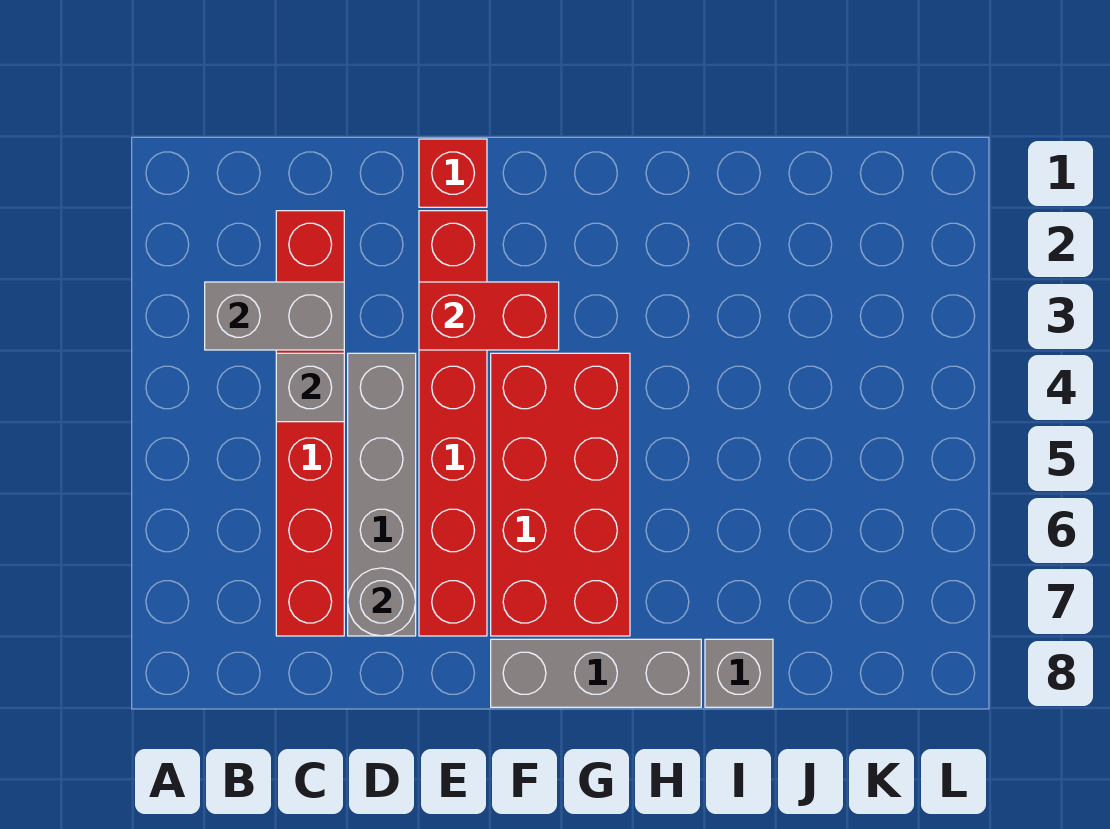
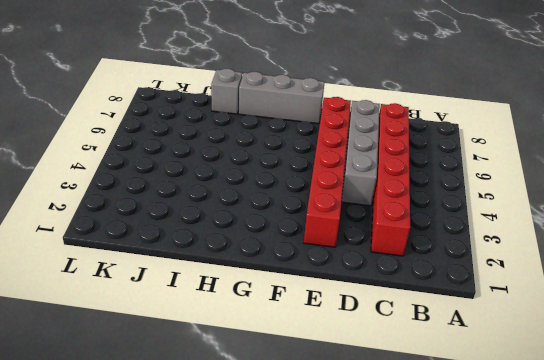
none -> red 1x1 brick [419,139,487,207]
none -> red 2x4 brick [491,353,630,636]

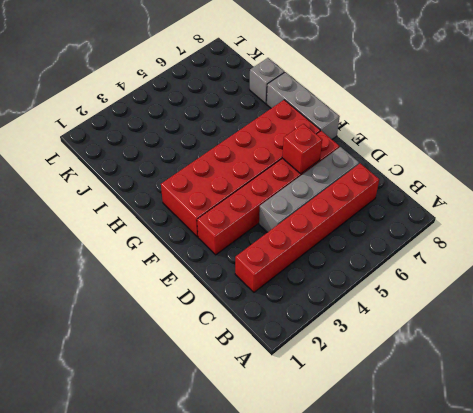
red 1x1 brick [282,124,322,174] -> red 1x1 brick moved to [419,139,487,207]
red 2x6 brick [161,100,320,237] -> red 2x4 brick [491,353,630,636]
none -> grey 1x2 brick [205,282,344,350]
none -> grey 1x1 brick [276,353,344,422]

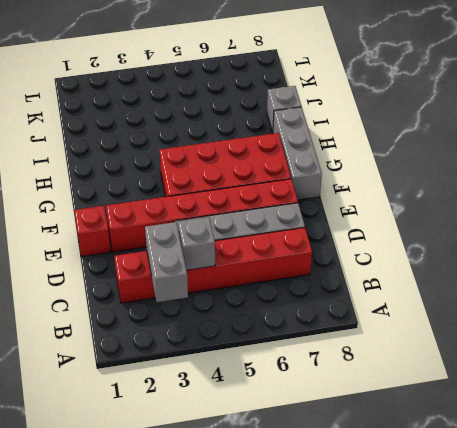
none -> grey 1x1 round brick [348,568,416,636]
none -> red 1x2 brick [419,282,559,350]

